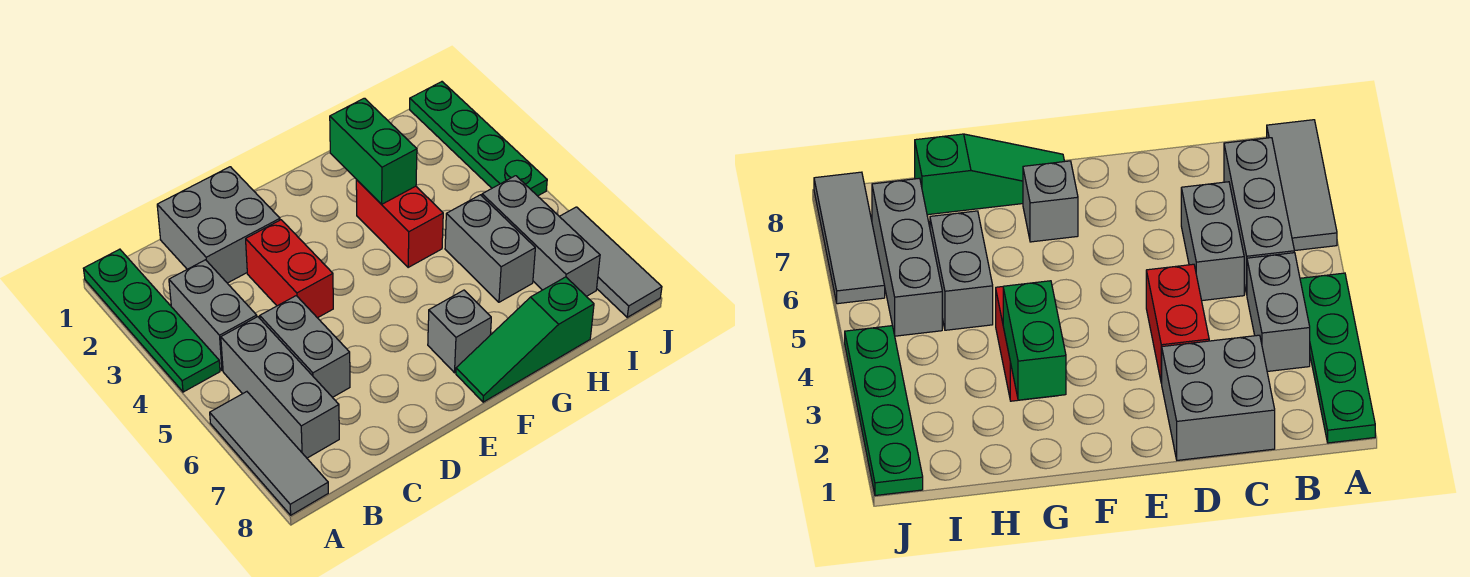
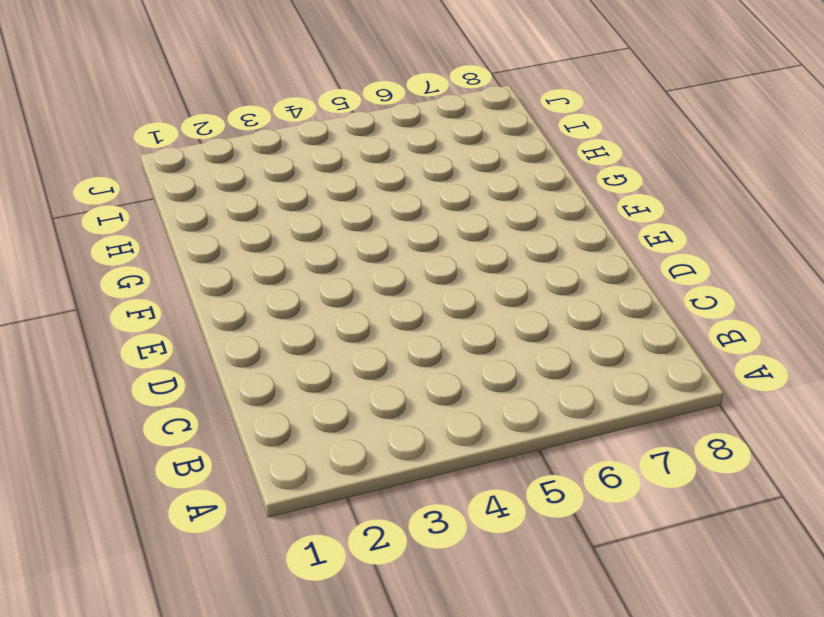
none -> green 1x4 plate [84,249,220,392]
none -> grey 1x3 tile [210,392,328,515]
none -> grey 1x2 brick [169,260,257,370]

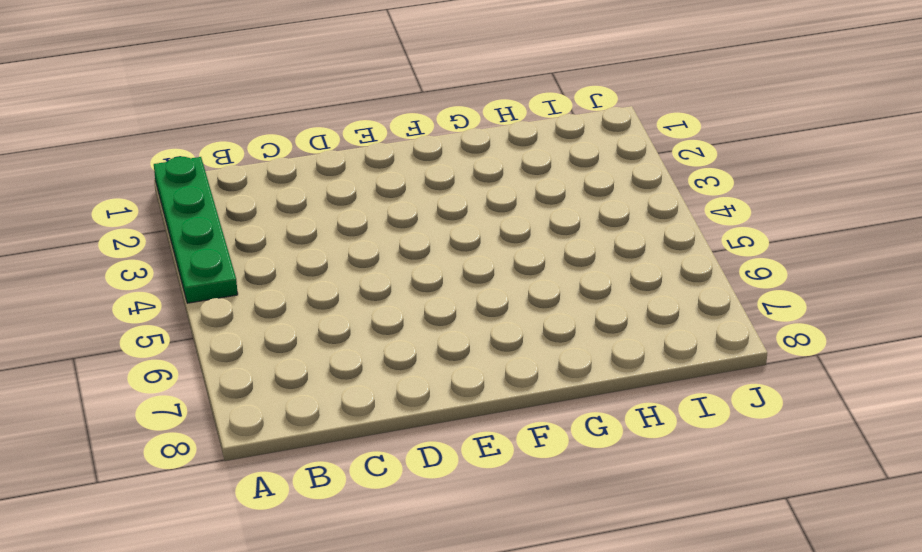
none -> grey 1x3 tile [210,392,328,515]
none -> grey 1x2 brick [169,260,257,370]
none -> grey 1x3 brick [221,317,339,458]

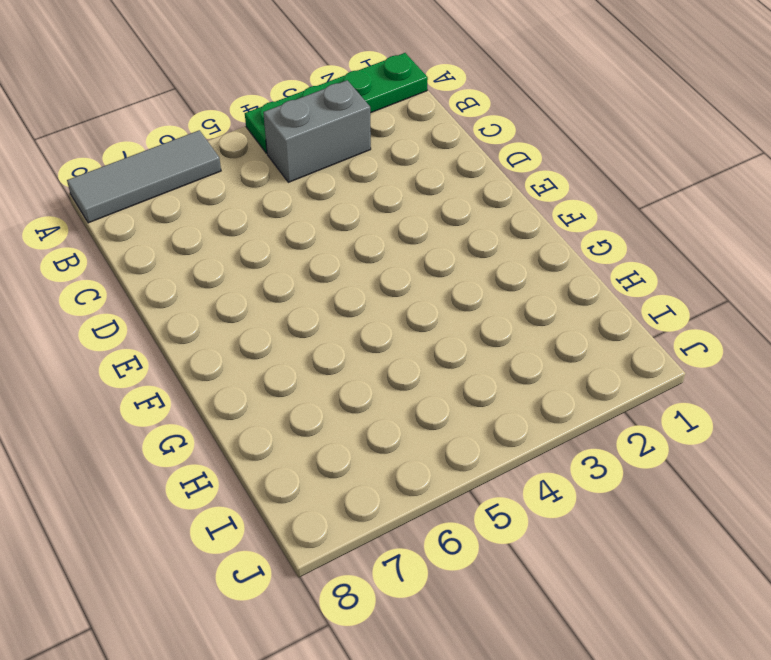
none -> grey 1x3 brick [221,317,339,458]
none -> grey 2x2 brick [157,167,280,283]
none -> grey 1x2 brick [260,296,350,397]

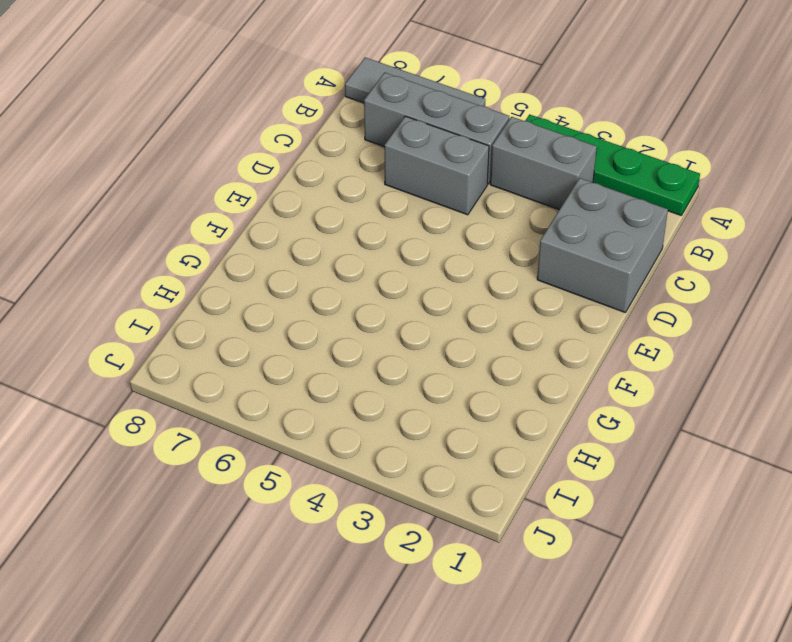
none -> red 1x2 brick [246,220,333,318]
none -> grey 1x1 brick [428,290,491,373]
none -> green 1x3 slope [456,277,594,402]

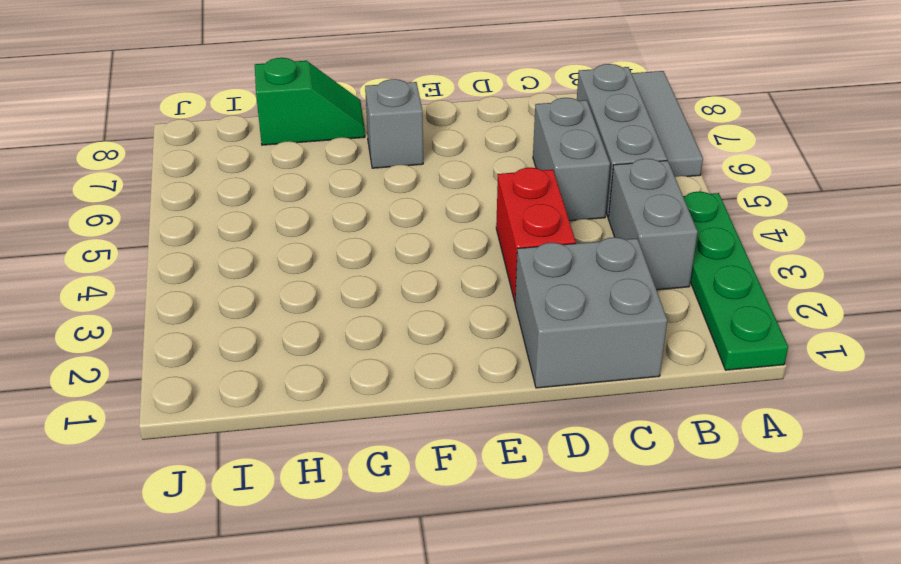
green 1x2 slope [255,58,365,145] -> green 1x3 slope [456,277,594,402]
none -> red 1x2 brick [356,180,443,268]
none -> grey 1x2 brick [445,195,535,302]
none -> grey 1x3 brick [482,176,600,296]

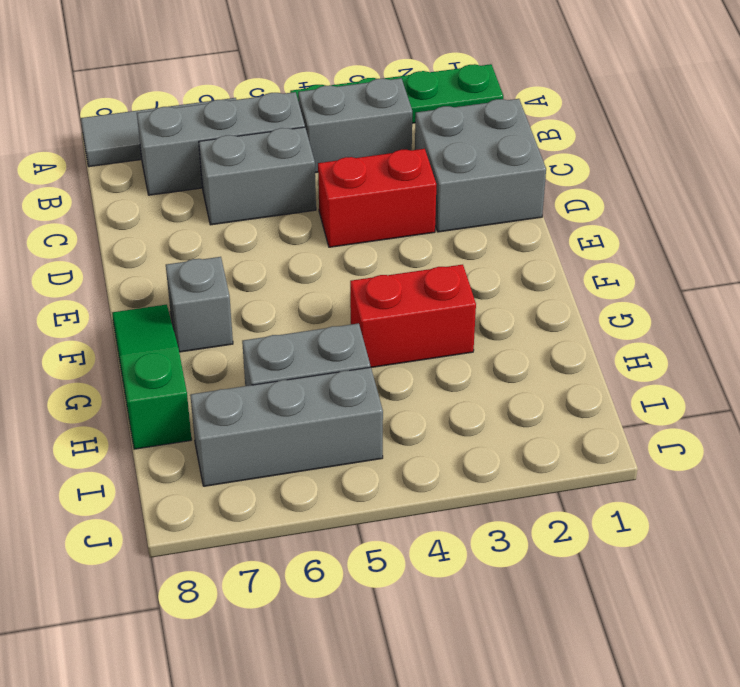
none -> green 1x4 plate [410,82,547,196]
none -> grey 1x3 tile [559,207,662,317]
none -> green 1x2 brick [330,98,417,204]

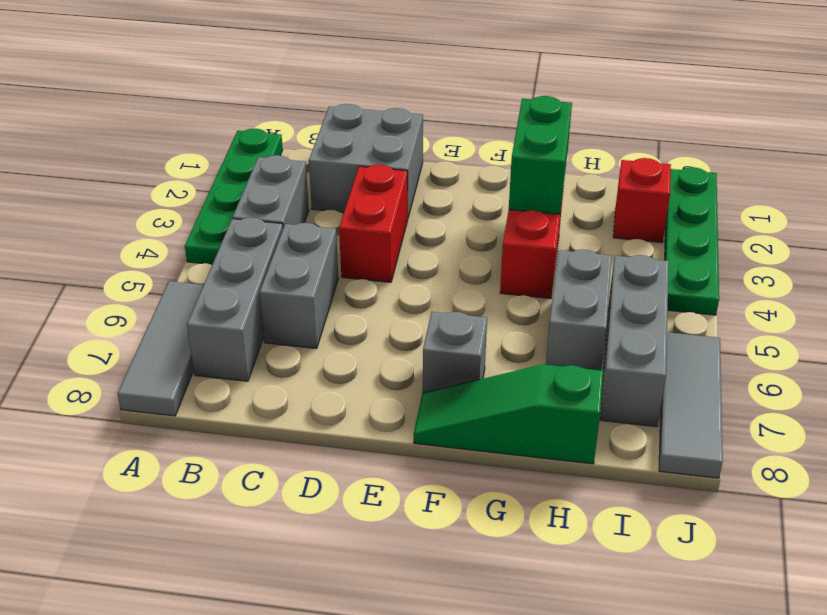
red 1x1 brick [613,158,671,243] -> none

